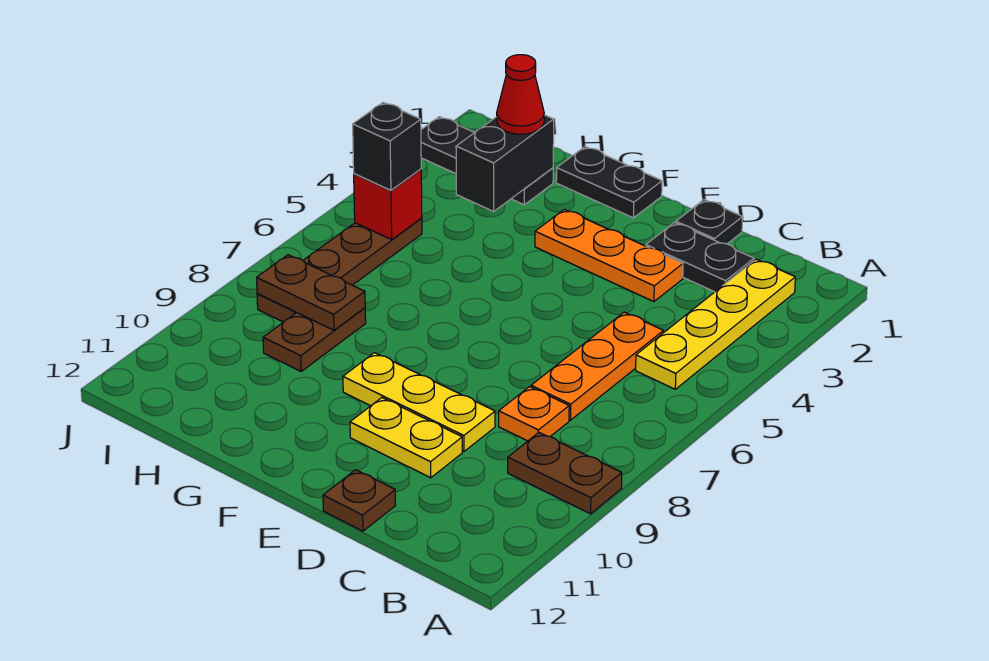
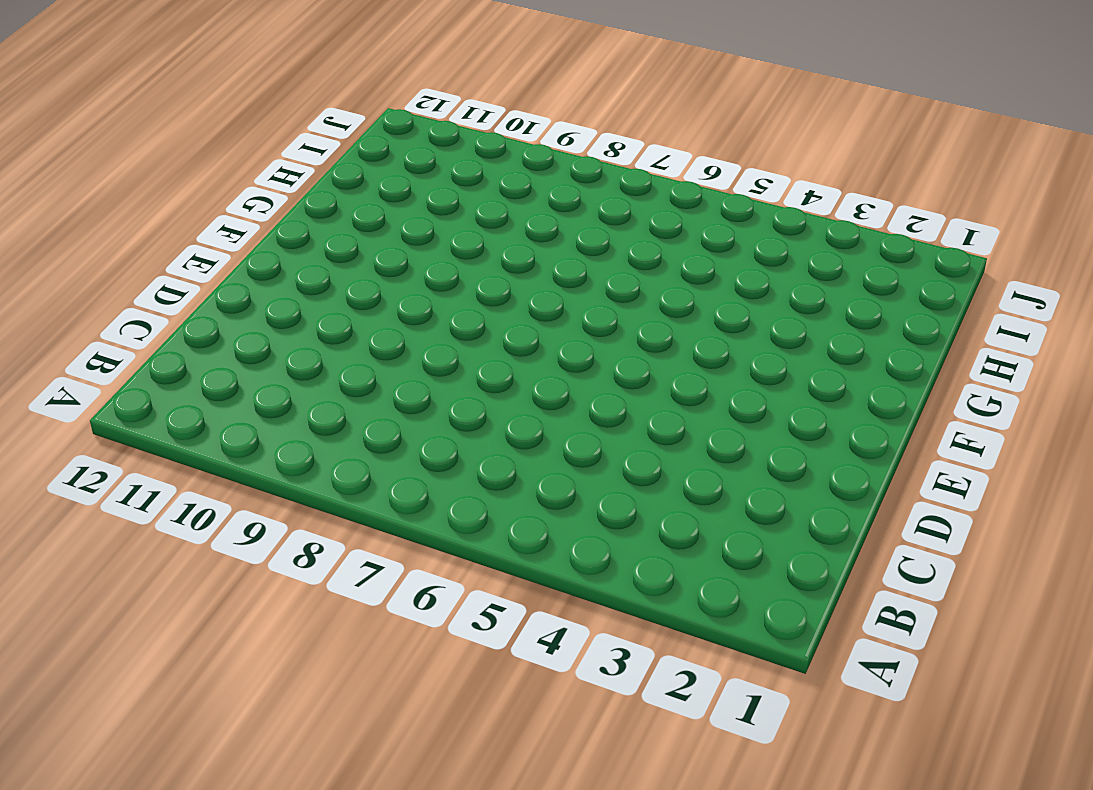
none -> brown 1x2 plate [508,433,622,514]
none -> yellow 1x4 plate [636,259,795,389]
none -> black 1x2 plate [646,223,754,292]

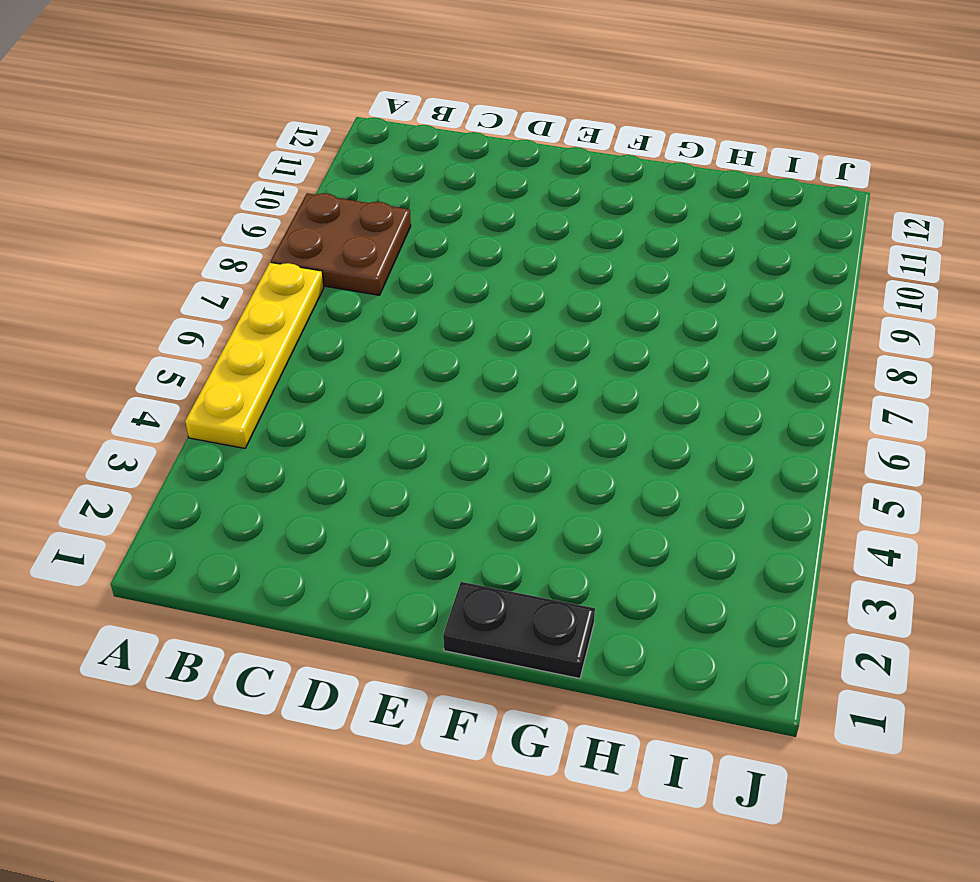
yellow 1x4 plate [185,262,324,448] -> yellow 1x4 plate moved to [636,259,795,389]
brown 2x2 plate [271,193,411,295] -> brown 1x2 plate [508,433,622,514]
none -> black 1x2 plate [646,223,754,292]
none -> orange 1x3 plate [531,312,663,420]
none -> orange 1x1 plate [499,387,569,441]

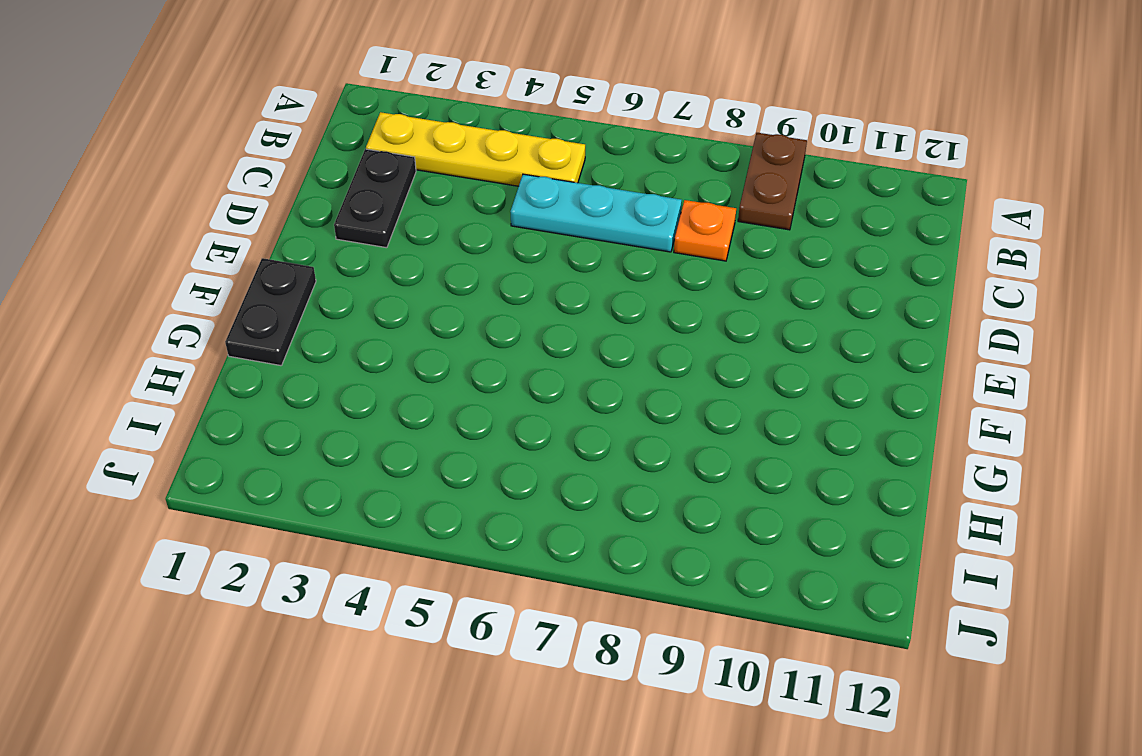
cyan 1x3 plate [510,174,682,252] -> orange 1x3 plate [531,312,663,420]
none -> black 1x1 plate [676,200,743,244]
none -> orange 1x3 plate [535,209,683,302]
none -> yellow 1x3 plate [343,353,495,451]

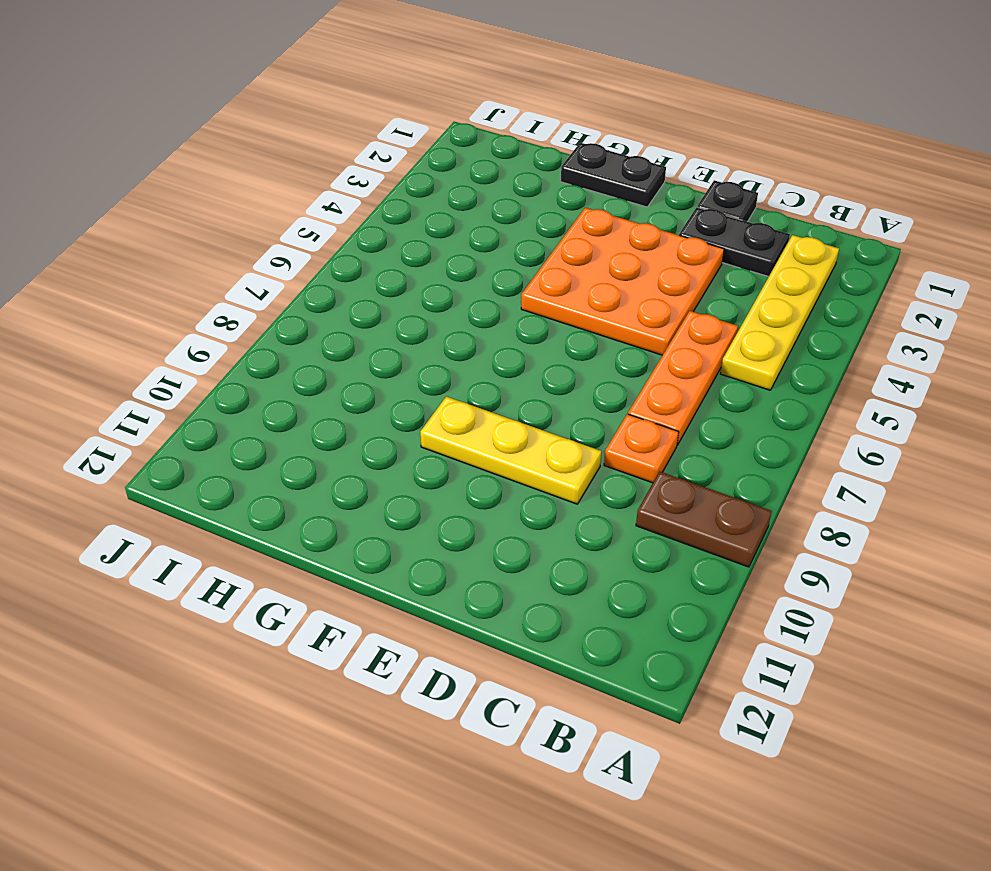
orange 3x3 plate [521,208,724,355] -> orange 1x3 plate [535,209,683,302]
none -> yellow 1x2 plate [350,398,462,478]
none -> brown 1x1 plate [323,470,396,531]
none -> black 1x3 plate [421,117,553,205]

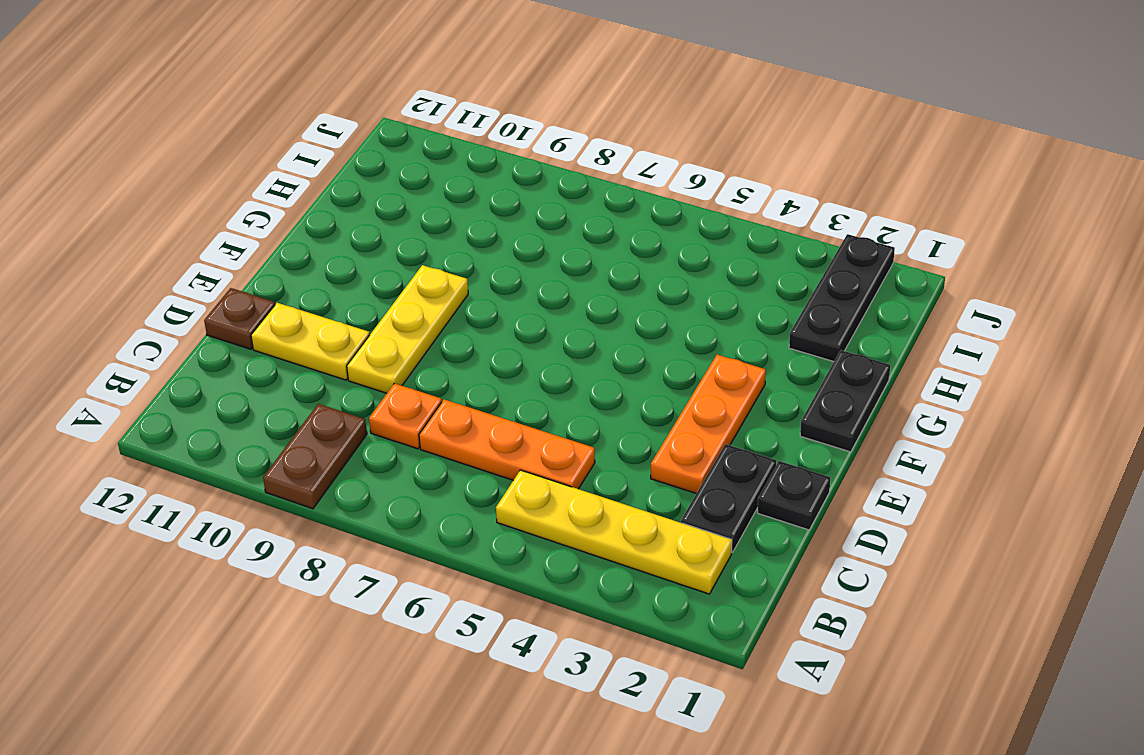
yellow 1x2 plate [251,303,370,380] -> yellow 1x2 plate turned to [350,398,462,478]
none -> brown 1x2 plate [263,308,366,371]
none -> brown 1x4 plate [257,218,422,322]
none -> black 1x2 brick [456,115,554,211]

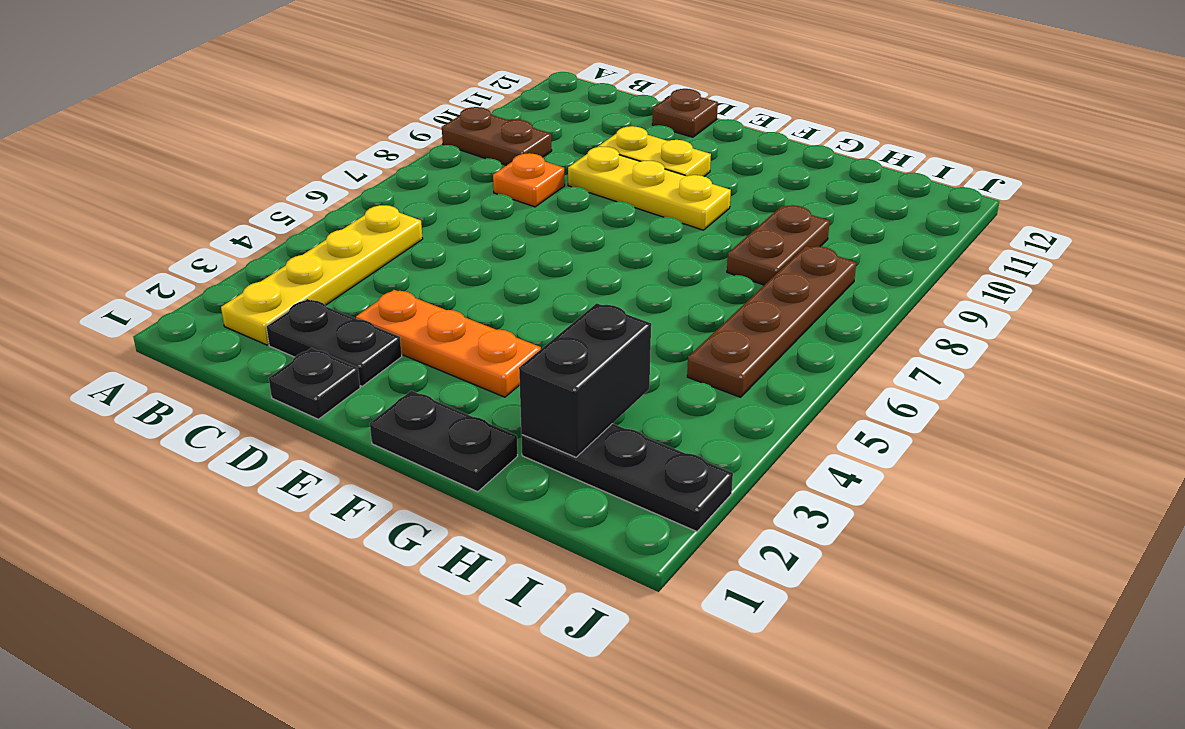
none -> orange 1x3 plate [531,312,663,420]
none -> brown 1x2 plate [257,255,365,330]
none -> red 1x1 brick [354,169,422,240]

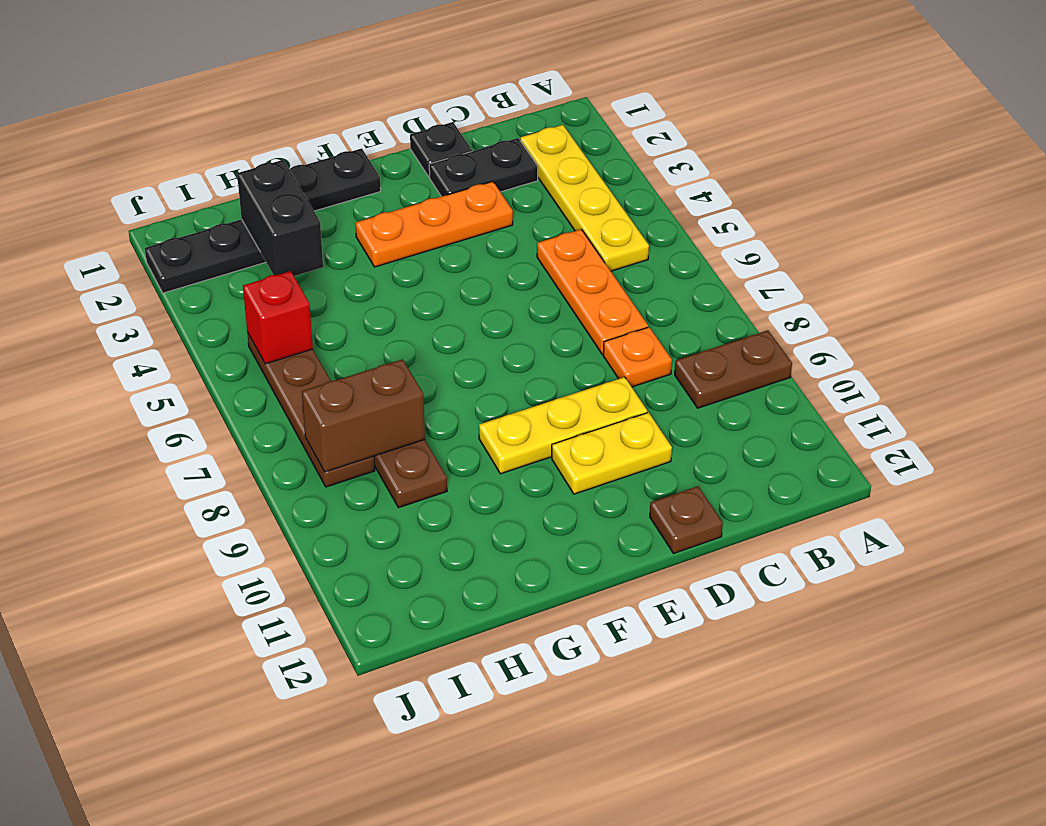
brown 1x2 brick [302,359,425,472] -> brown 1x2 plate [257,255,365,330]
none -> red 1x1 cone [497,55,544,134]
none -> black 1x1 brick [353,102,421,190]

